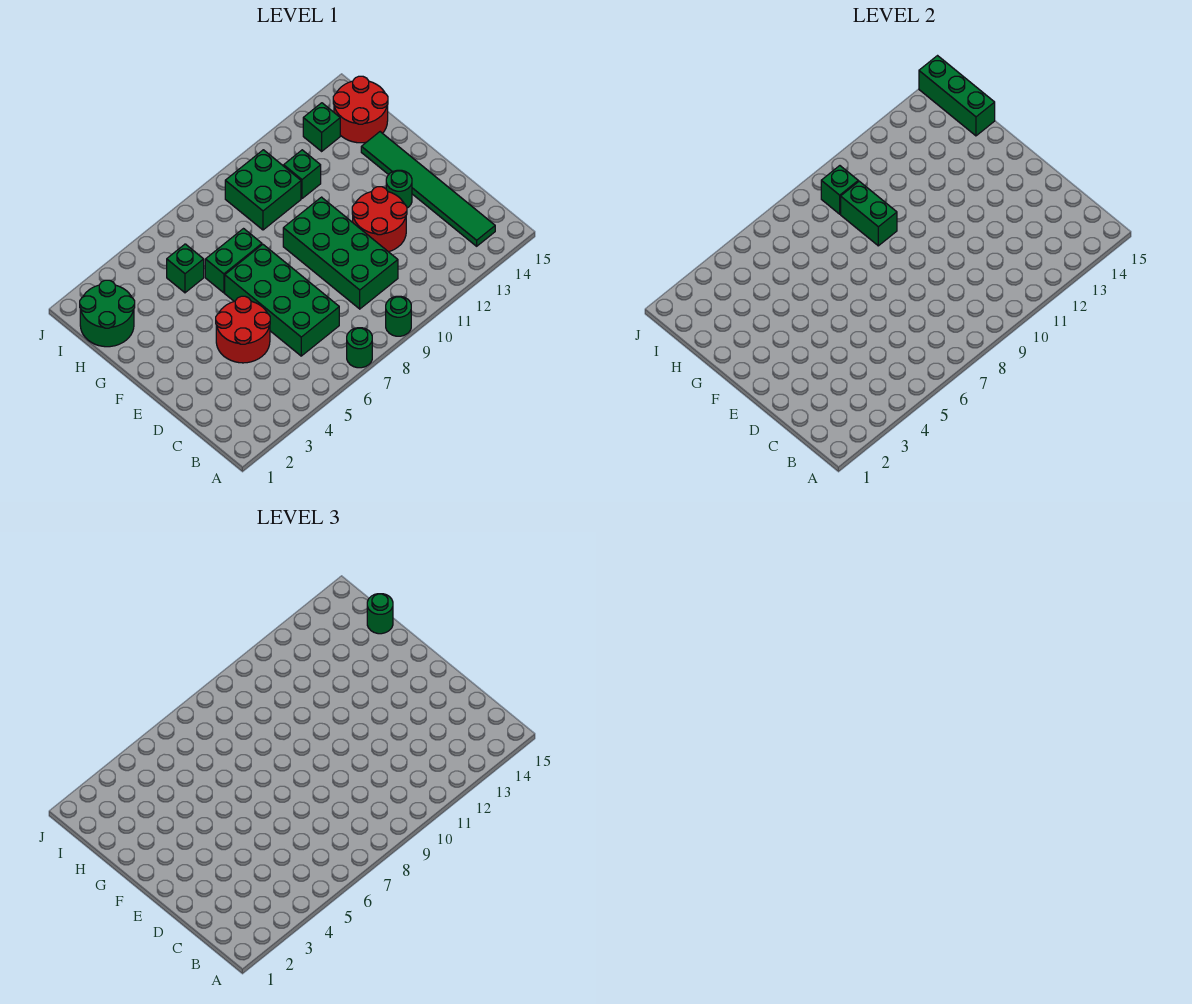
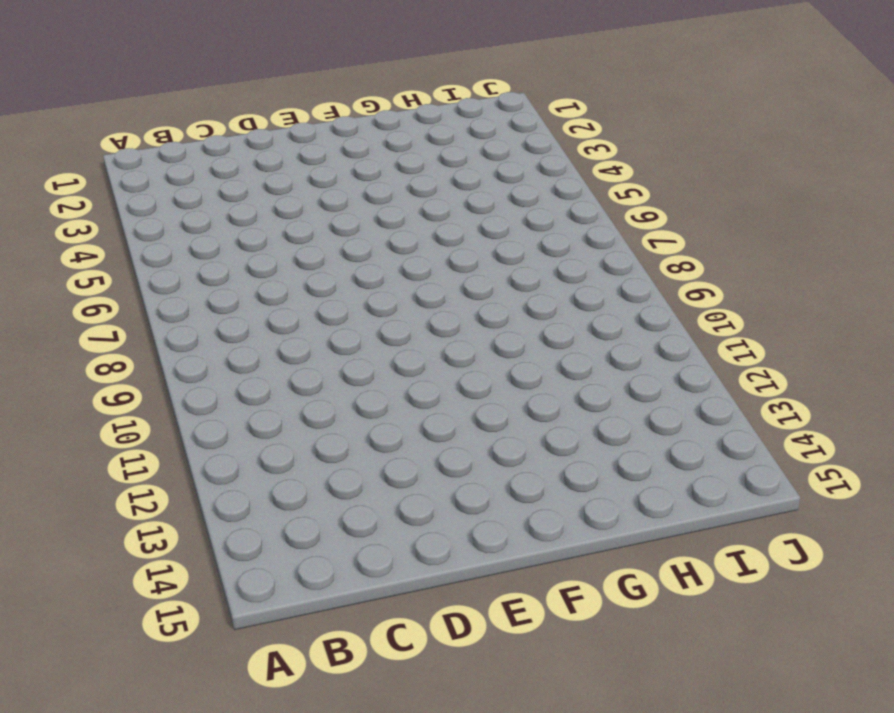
none -> green 1x1 round brick [347,328,372,368]
none -> green 1x1 round brick [386,296,411,336]
none -> green 1x6 tile [361,132,495,246]

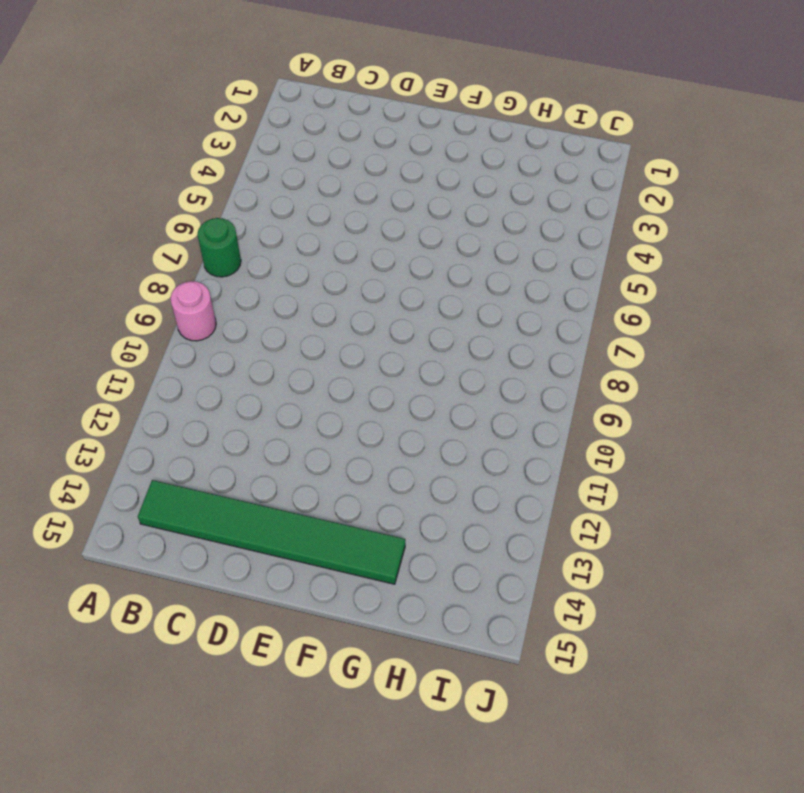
pink 1x1 round brick [170,281,216,341] -> green 1x1 round brick [386,296,411,336]
none -> green 2x4 brick [225,244,339,356]
none -> green 2x4 brick [283,197,398,309]
none -> red 2x2 round brick [216,296,270,363]

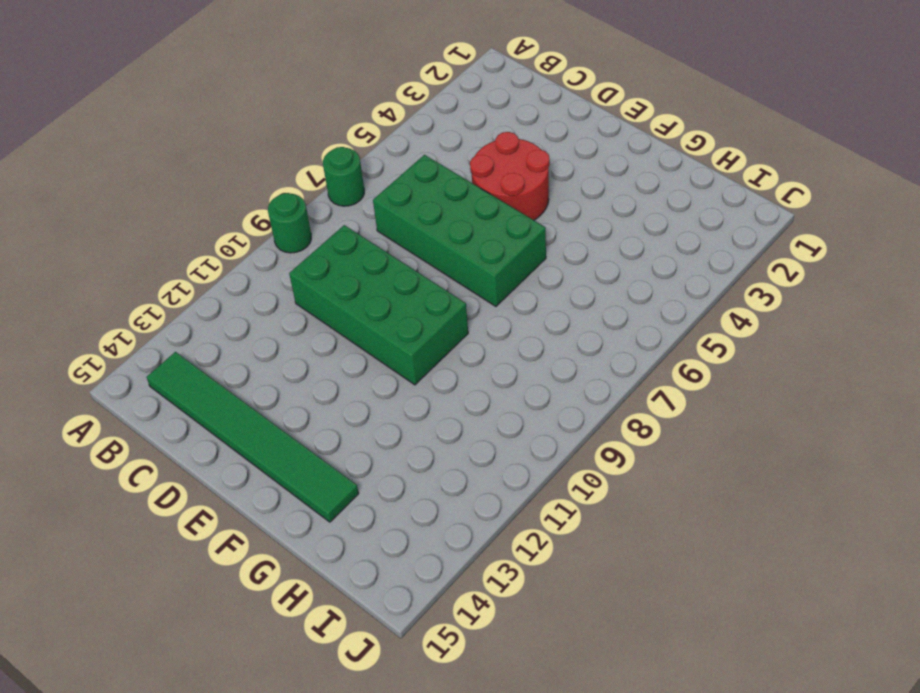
none -> red 2x2 round brick [352,187,407,252]
none -> green 1x1 round brick [386,170,412,208]
none -> green 1x2 brick [205,229,262,293]

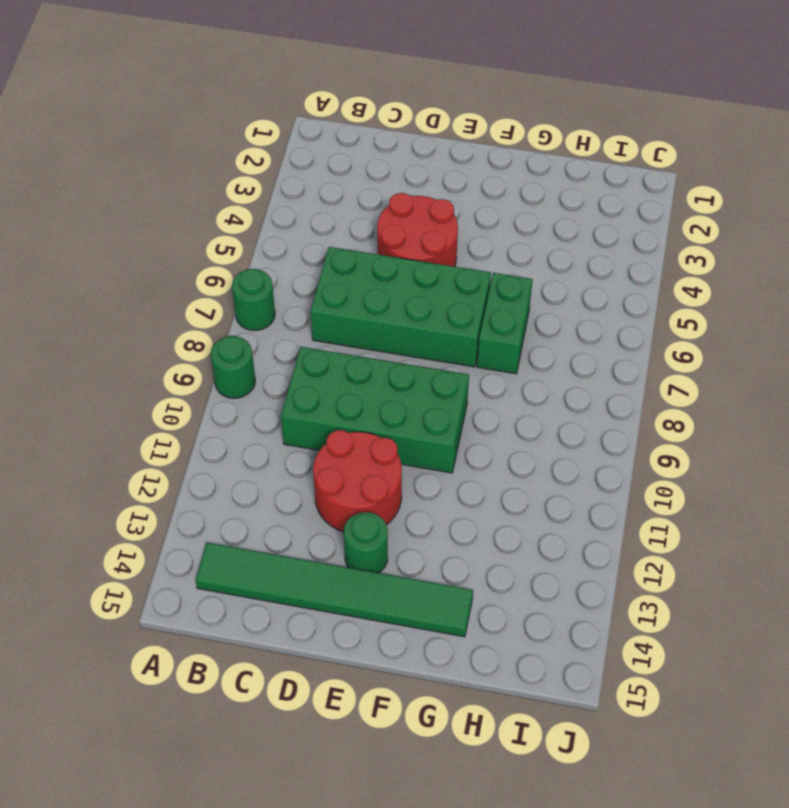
none -> green 2x2 round brick [80,280,135,347]
none -> green 1x1 brick [167,244,204,293]
none -> green 2x2 brick [225,150,301,230]

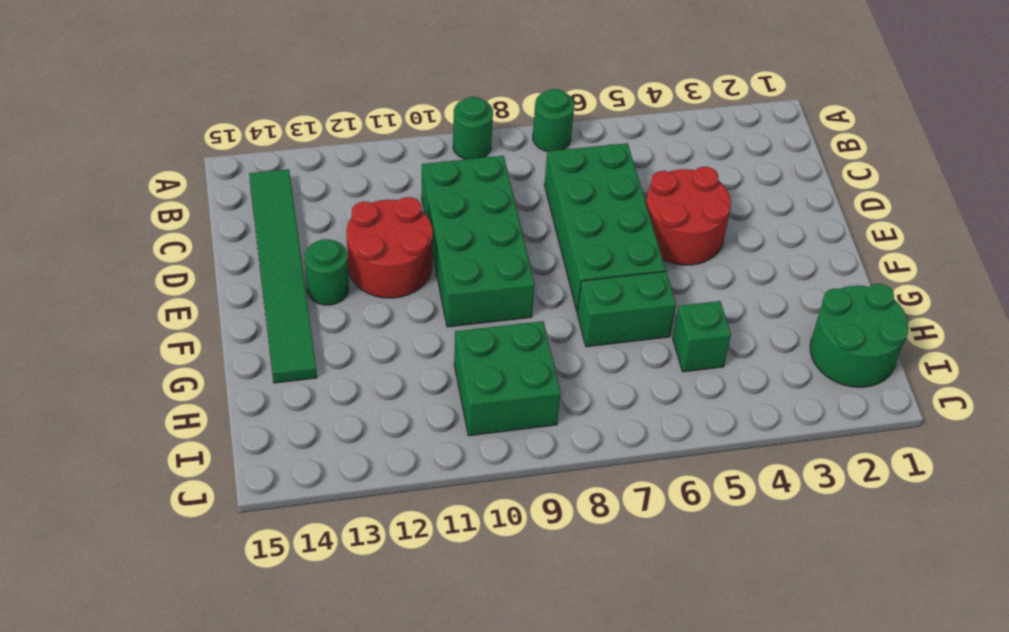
none -> green 1x1 brick [284,150,321,198]
none -> red 2x2 round brick [333,76,388,143]
none -> green 1x1 brick [303,103,340,151]

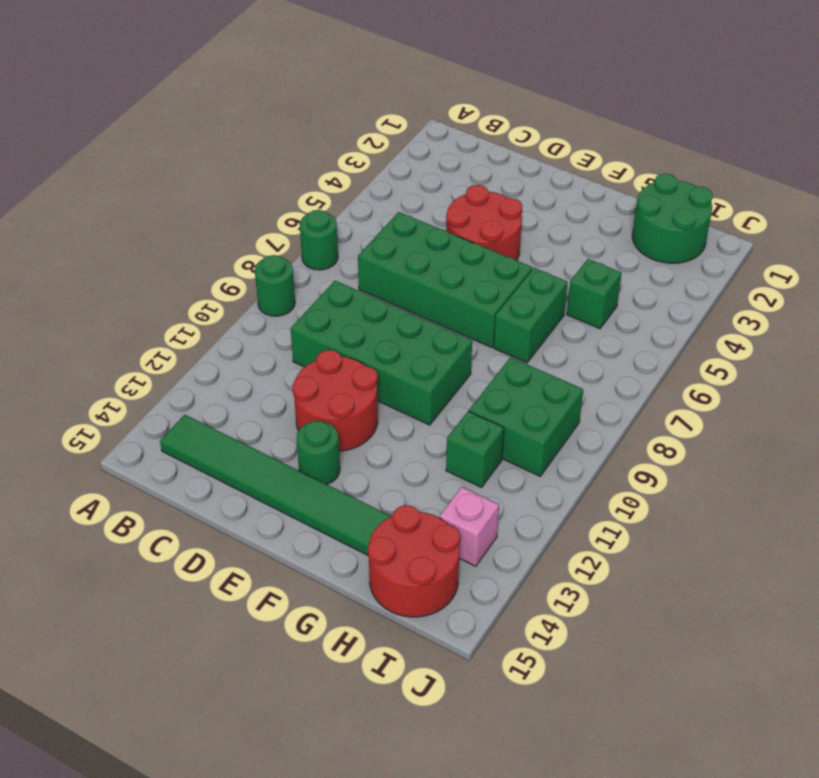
pink 1x1 brick [440,487,499,566] -> green 1x1 brick [303,103,340,151]
none -> green 1x2 brick [841,181,897,246]
none -> green 1x3 brick [919,56,995,136]
none -> green 1x1 brick [821,166,858,214]

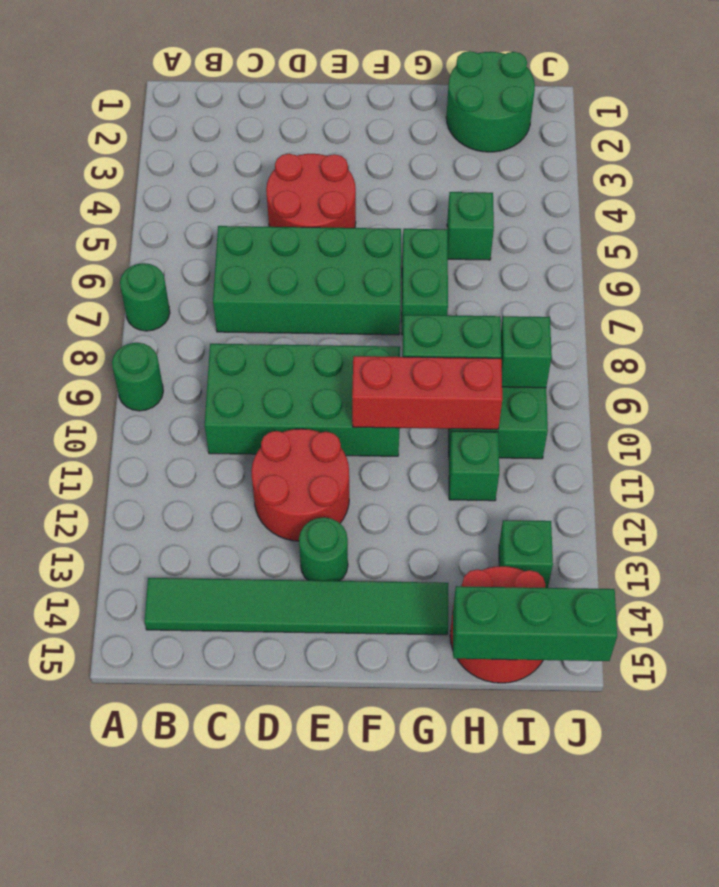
red 1x3 brick [352,356,502,429] -> none
none -> green 1x1 round brick [367,594,393,634]

